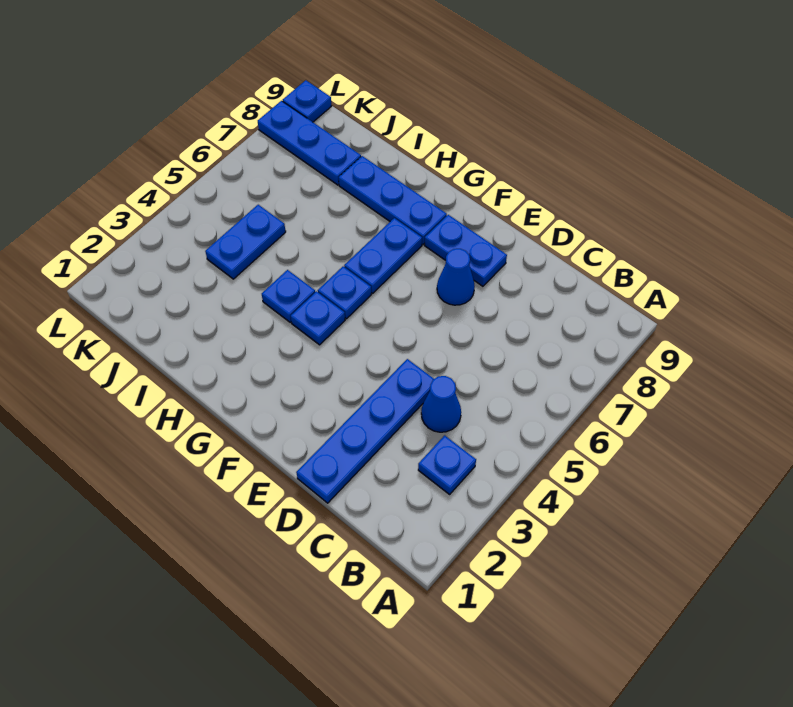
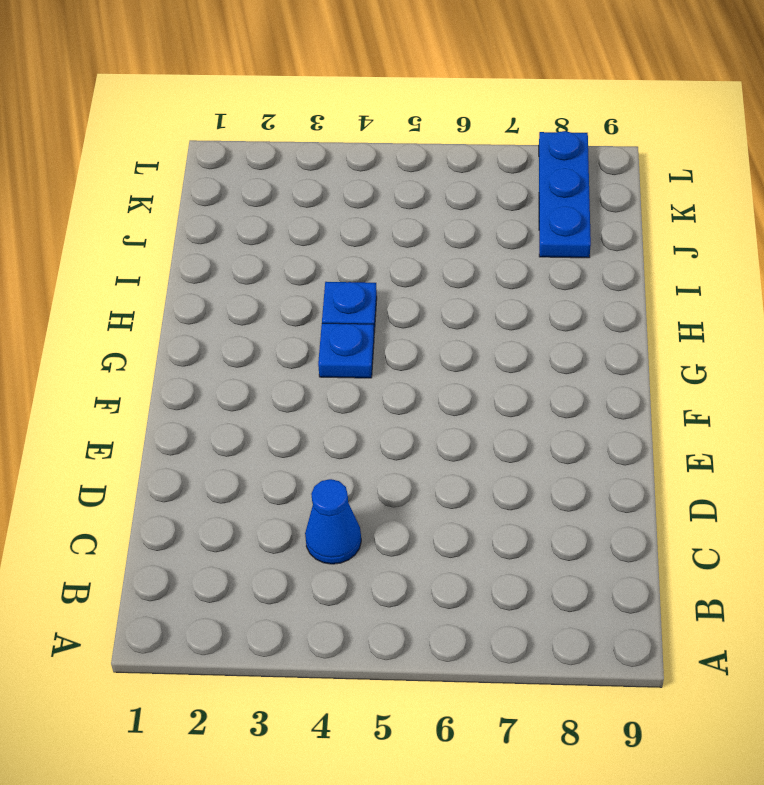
none -> blue 1x1 plate [418,435,476,494]
none -> blue 1x4 plate [296,359,434,503]
none -> blue 1x1 cone [437,249,475,305]

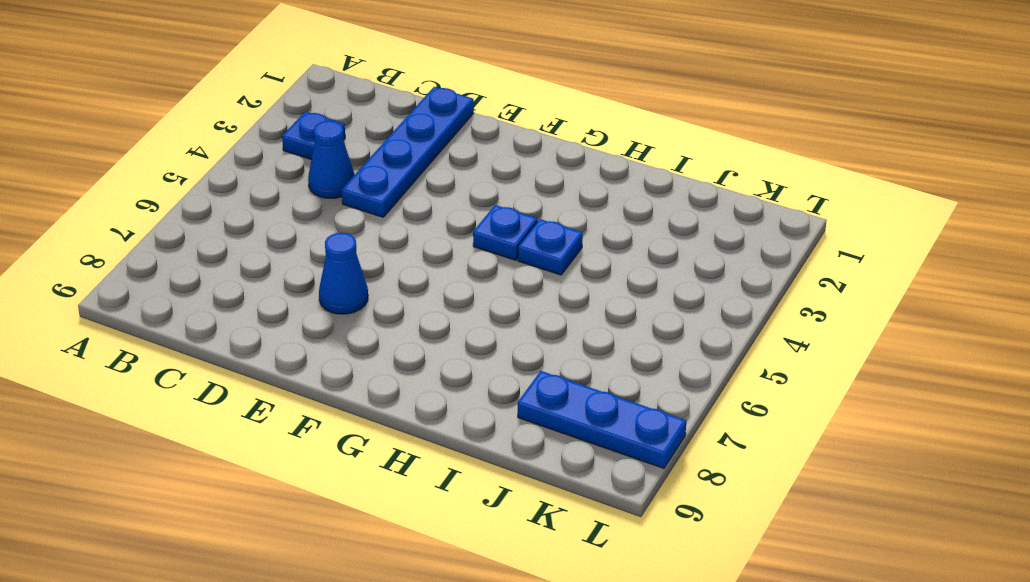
none -> blue 1x2 plate [425,215,507,286]
none -> blue 1x1 plate [318,267,371,319]
none -> blue 1x2 plate [344,218,422,293]

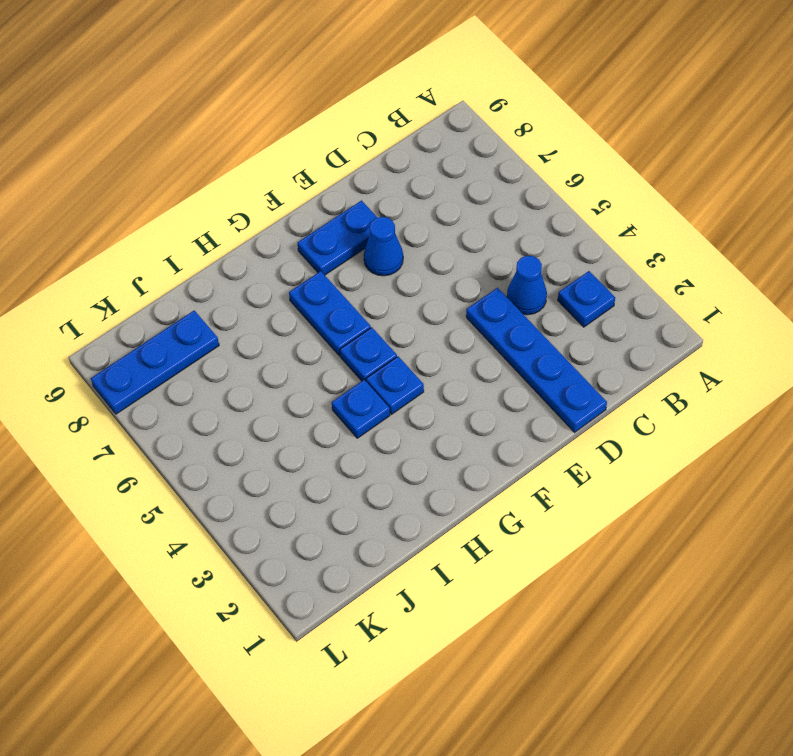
none -> blue 1x3 plate [339,156,447,244]
none -> blue 1x2 plate [205,205,286,279]
none -> blue 1x1 plate [283,80,331,122]

